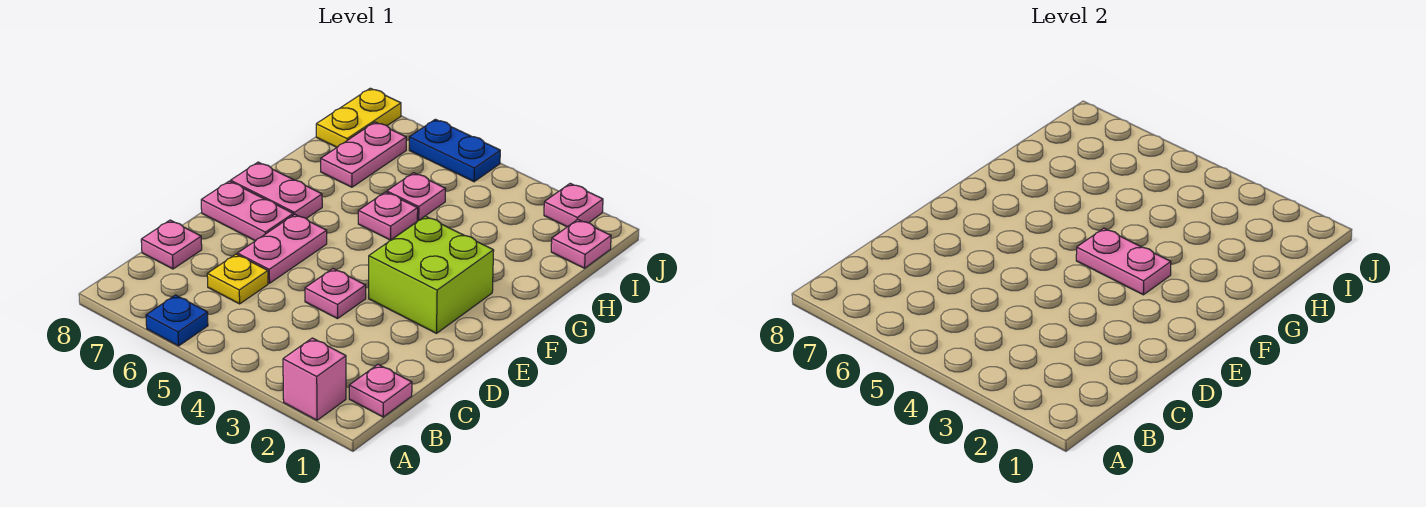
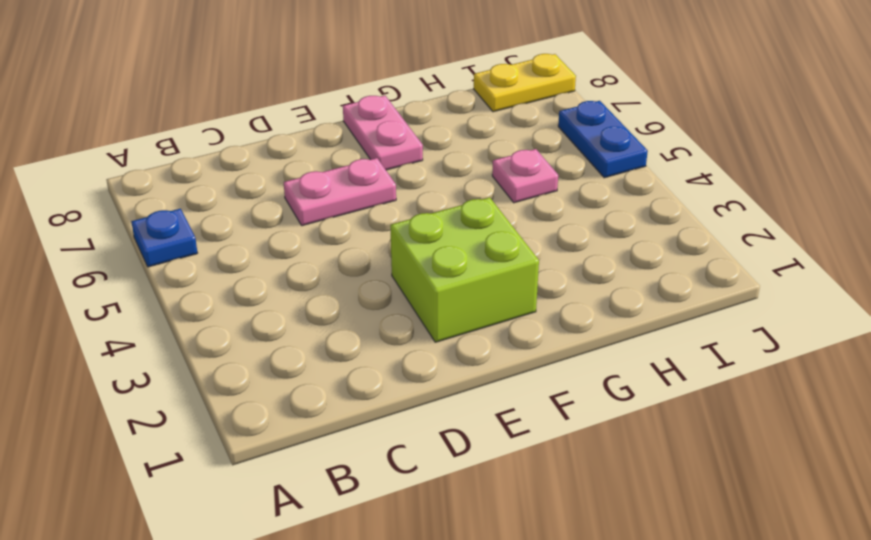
none -> pink 1x1 brick [283,338,346,420]
none -> pink 1x1 plate [349,364,412,417]
none -> yellow 1x1 plate [207,254,268,304]

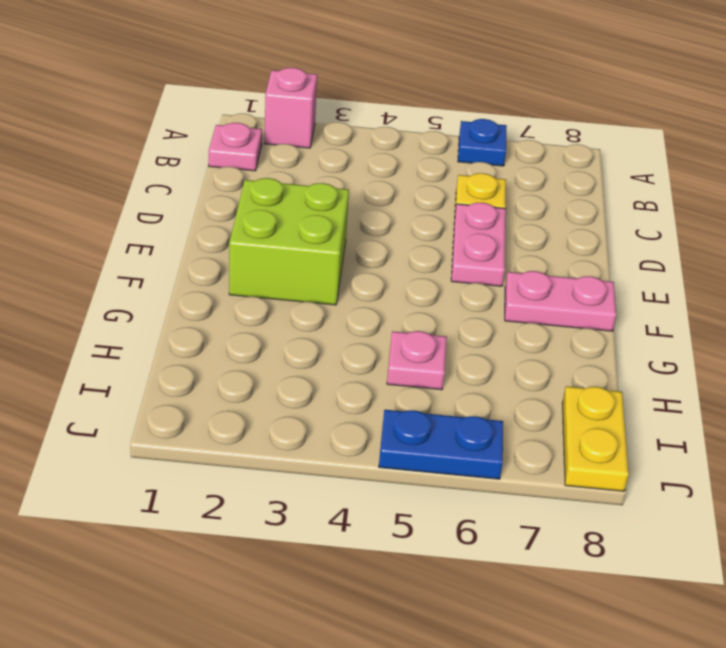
none -> pink 1x1 plate [141,220,202,269]
none -> pink 1x1 plate [305,269,366,319]
none -> pink 1x2 plate [201,181,293,241]

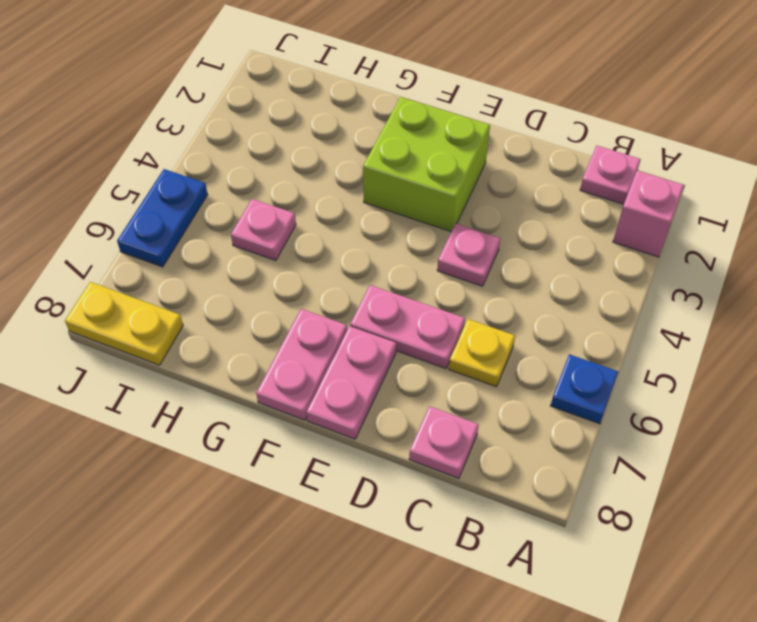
none -> pink 1x1 plate [358,192,418,240]
none -> pink 1x2 plate [321,122,406,187]
none -> pink 1x1 plate [551,219,611,268]

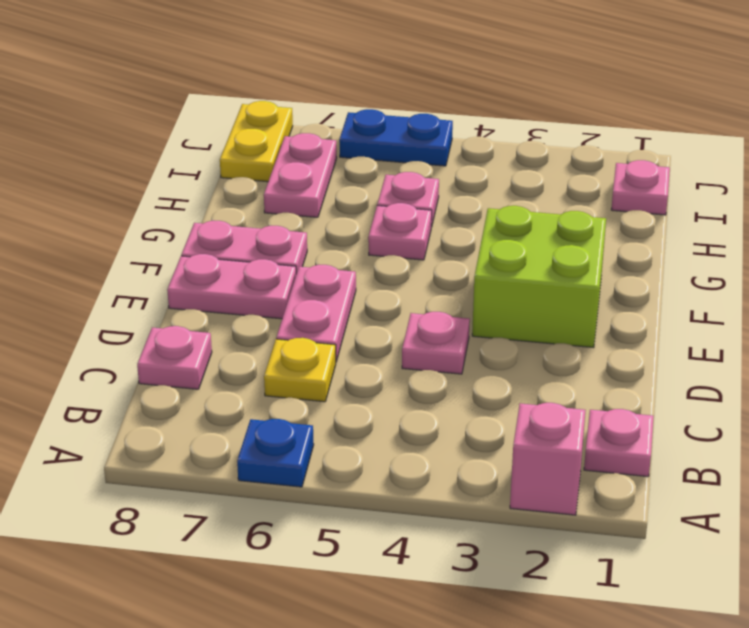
none -> pink 1x1 plate [544,183,603,227]
none -> pink 1x2 plate [1076,228,1171,295]

